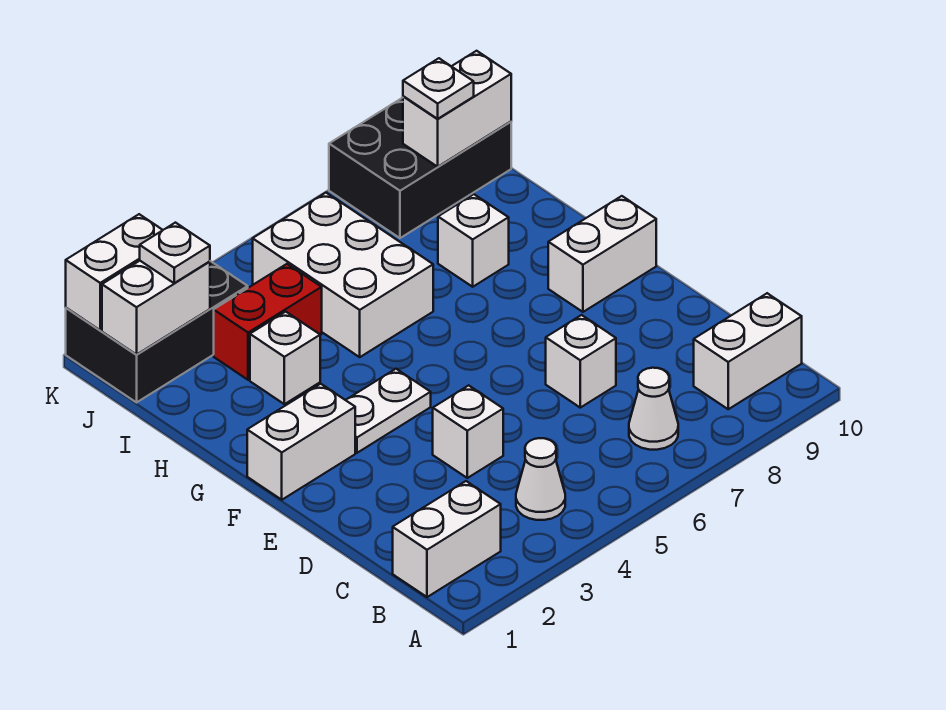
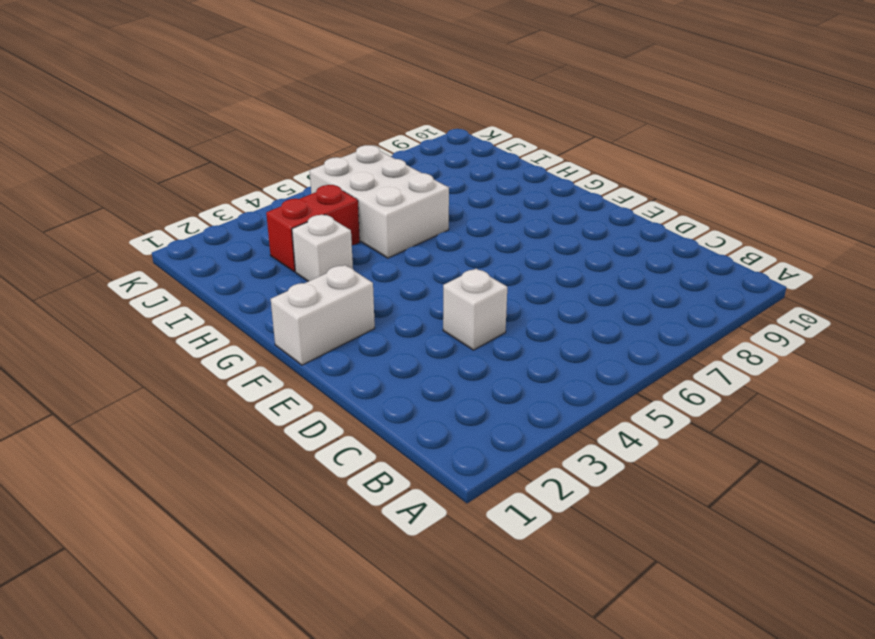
none -> white 1x2 brick [393,481,501,597]
none -> white 1x1 cone [516,438,565,520]
none -> white 1x1 cone [629,368,678,450]

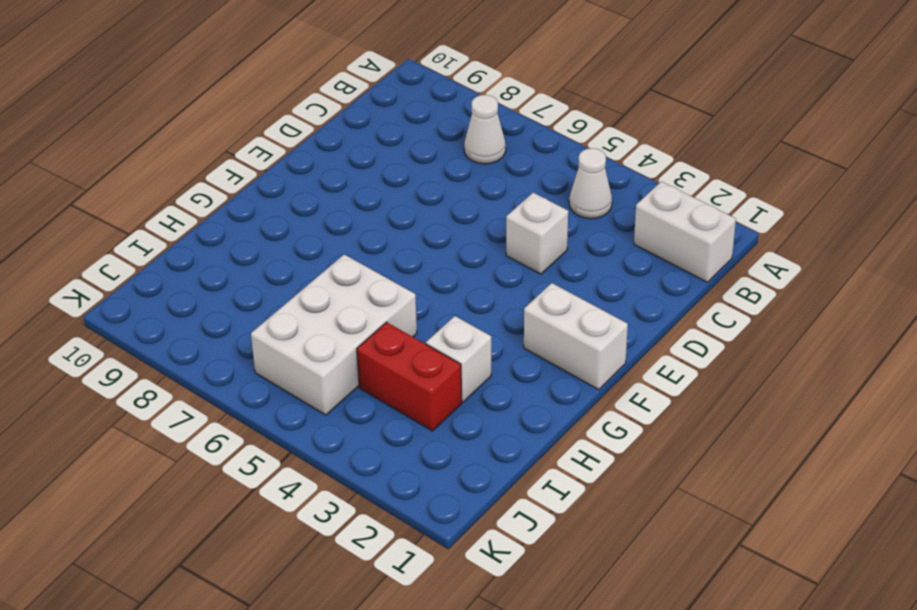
none -> white 1x2 brick [694,293,802,409]
none -> white 1x1 brick [546,315,616,408]
none -> white 1x2 plate [346,369,431,453]

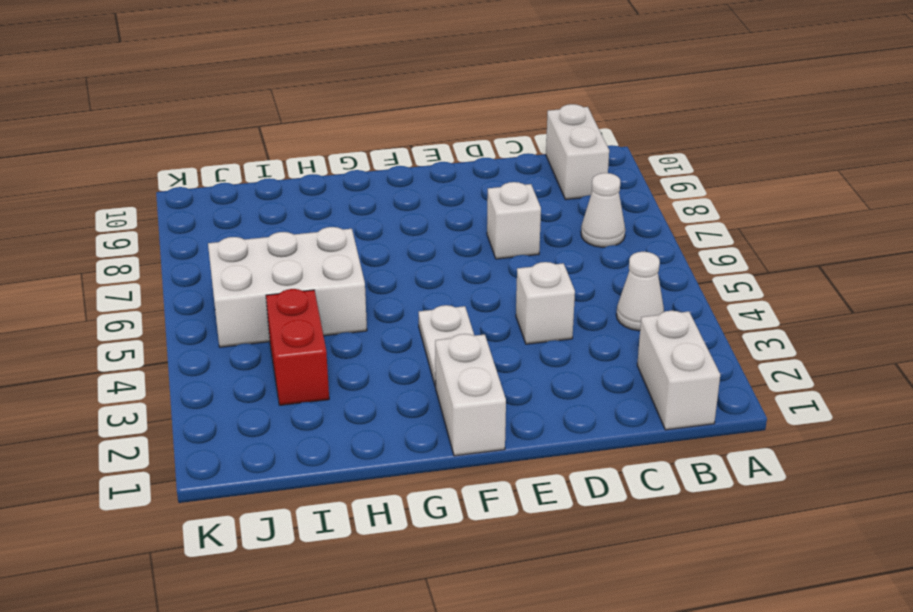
none -> white 1x2 brick [548,196,656,312]
none -> white 1x1 brick [250,312,320,404]
none -> white 1x1 brick [438,194,509,287]

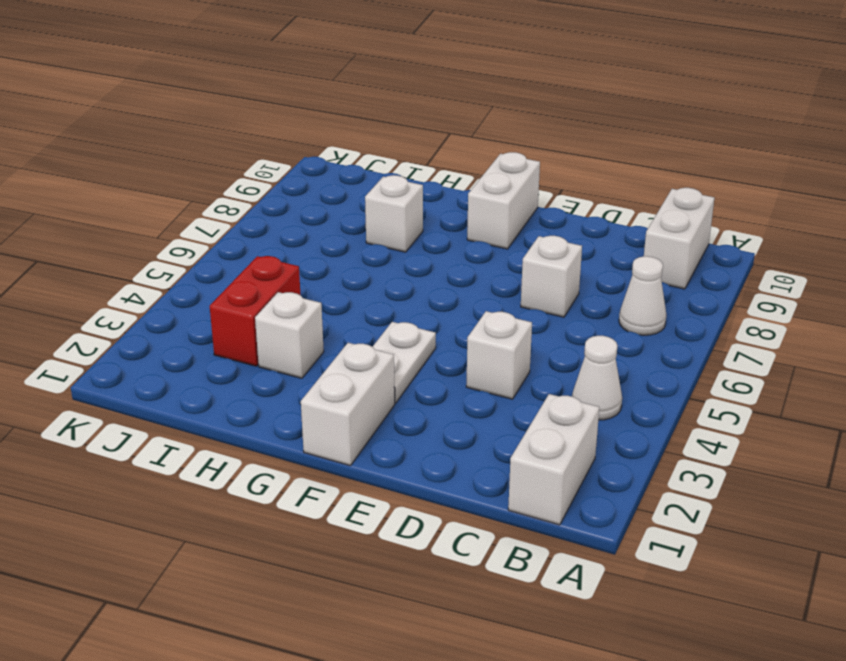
none -> white 2x3 brick [253,193,433,357]
none -> black 2x3 brick [66,261,248,402]
none -> black 2x3 brick [329,98,511,238]

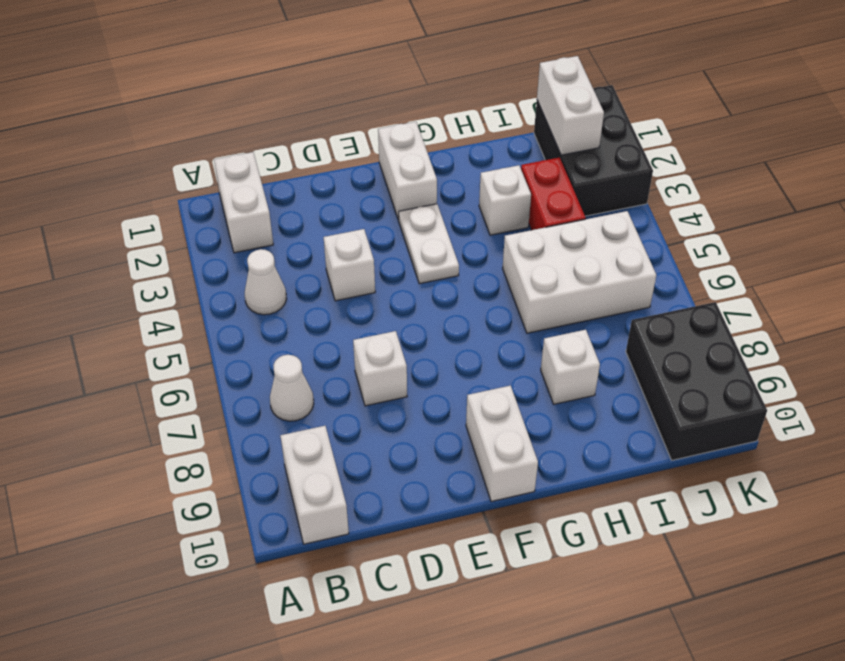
none -> white 1x2 brick [403,51,511,167]
none -> white 1x2 brick [66,214,163,330]
none -> white 1x1 plate [140,223,210,283]

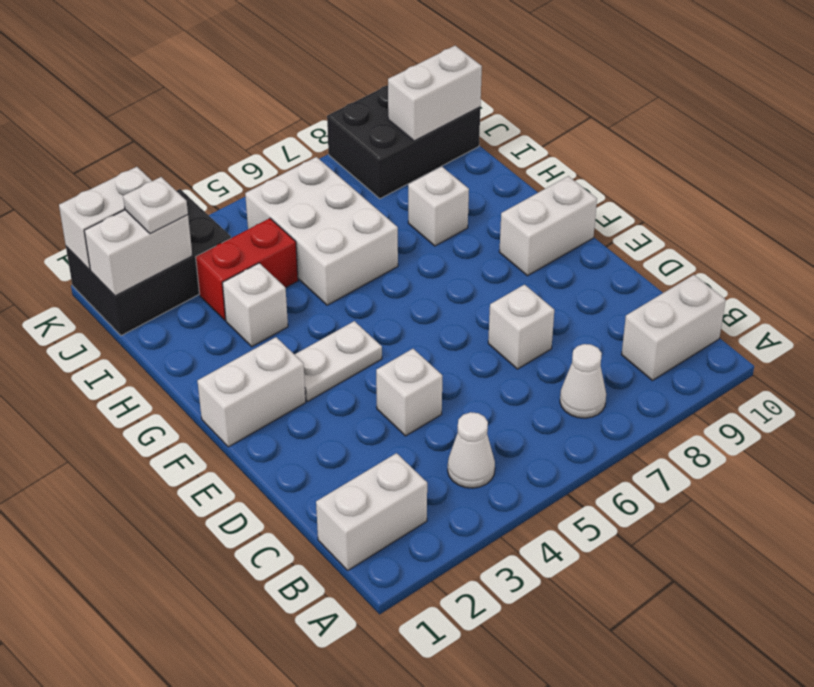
none -> white 1x1 plate [403,58,474,119]

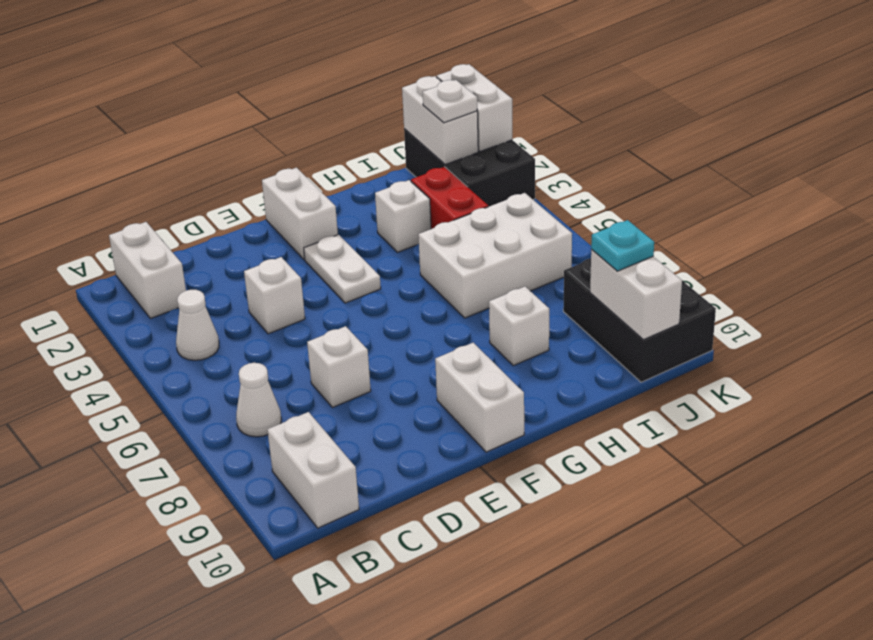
cyan 1x1 plate [591,220,654,271] -> white 1x1 plate [403,58,474,119]

